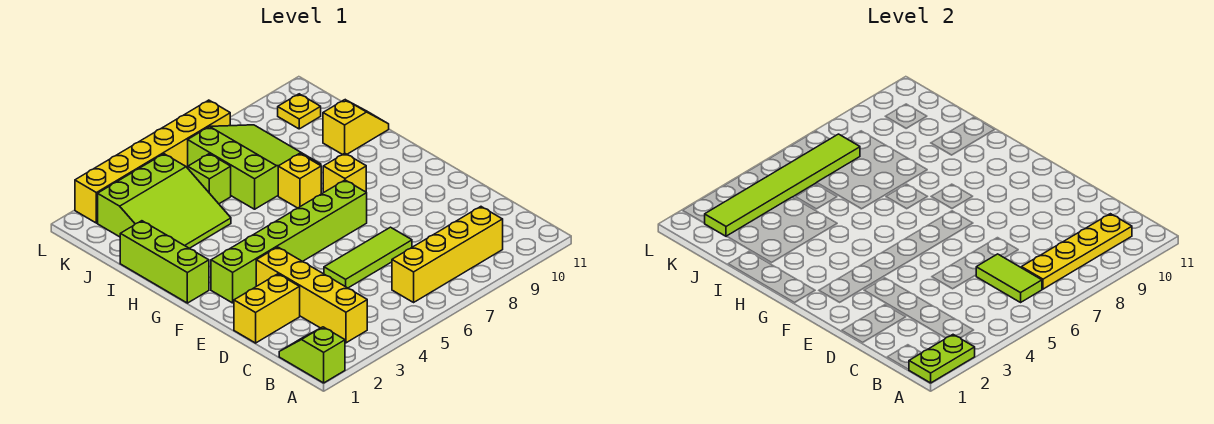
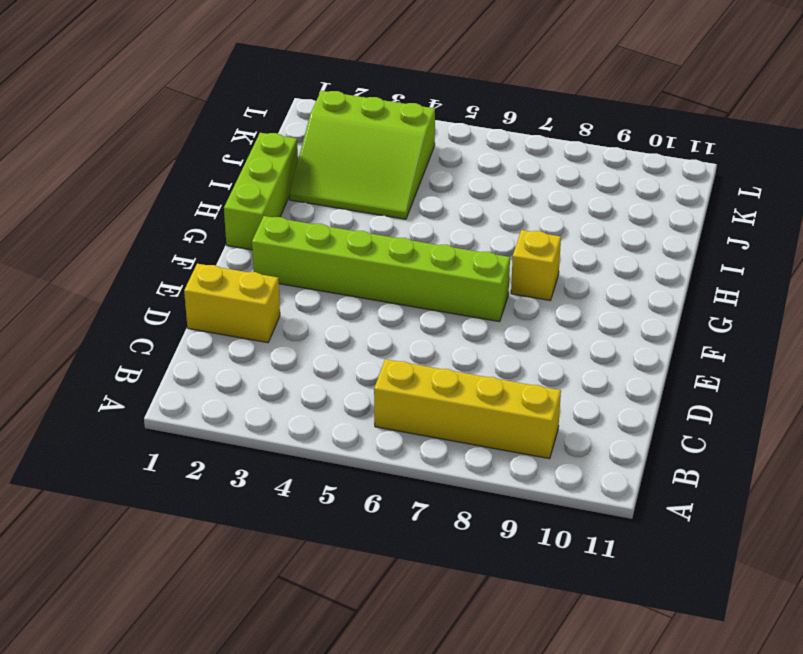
none -> lime 1x2 slope [279,327,345,383]
none -> yellow 1x4 brick [256,247,367,343]
none -> lime 1x3 tile [324,227,412,288]

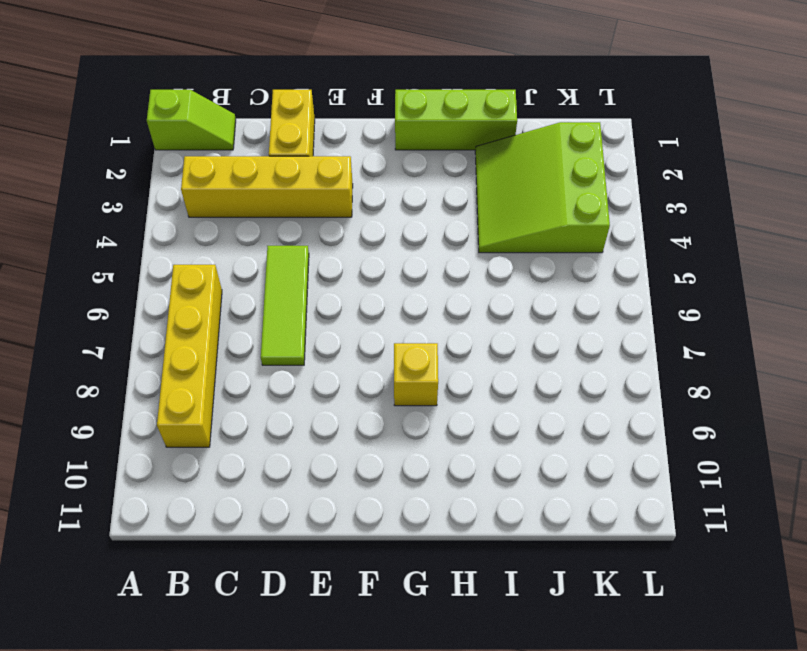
none -> lime 1x6 brick [211,180,367,303]
none -> yellow 1x1 brick [278,153,321,208]
none -> lime 3x3 slope [188,125,321,209]

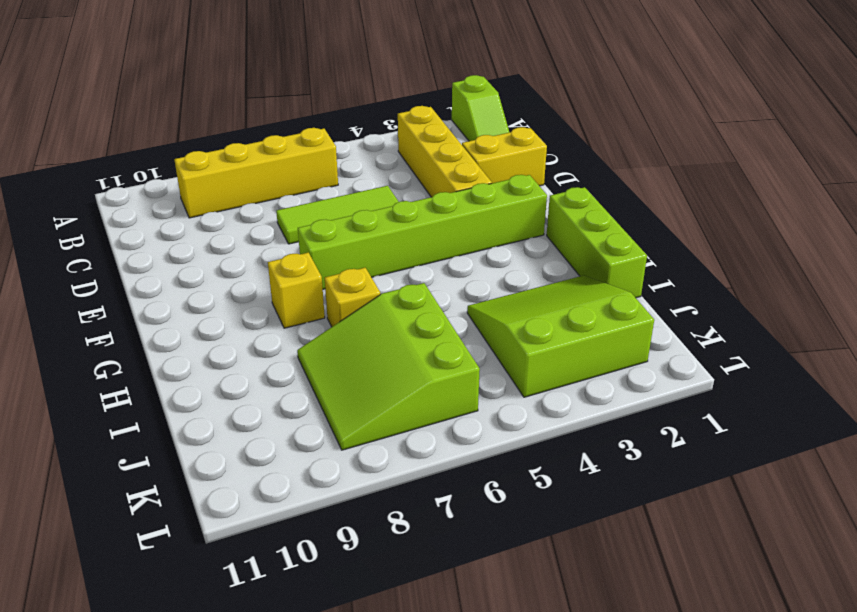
none -> yellow 1x2 slope [323,100,389,155]
none -> lime 1x1 brick [188,154,231,204]
none -> yellow 1x1 plate [278,94,321,129]

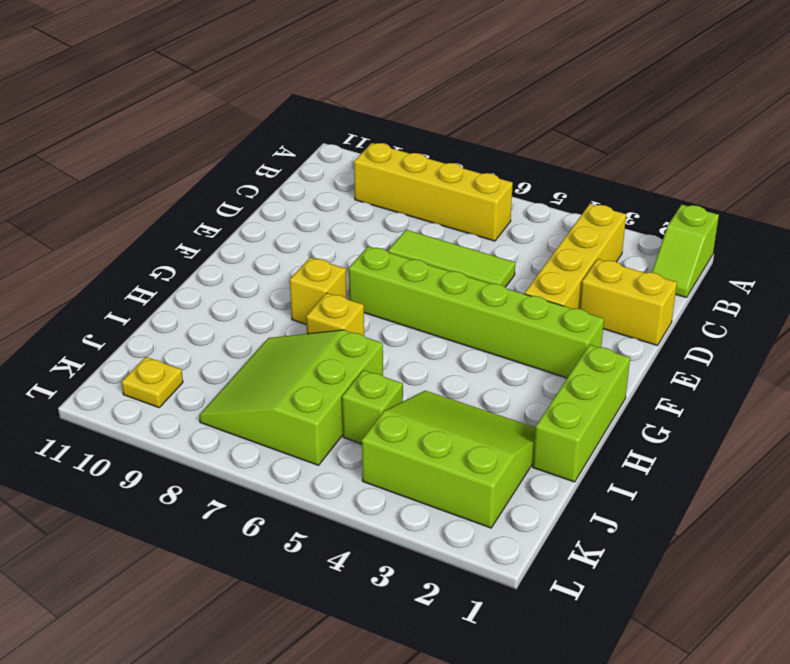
none -> yellow 1x2 slope [323,100,389,155]
none -> yellow 1x6 brick [75,100,230,223]
none -> lime 1x2 plate [909,335,975,383]

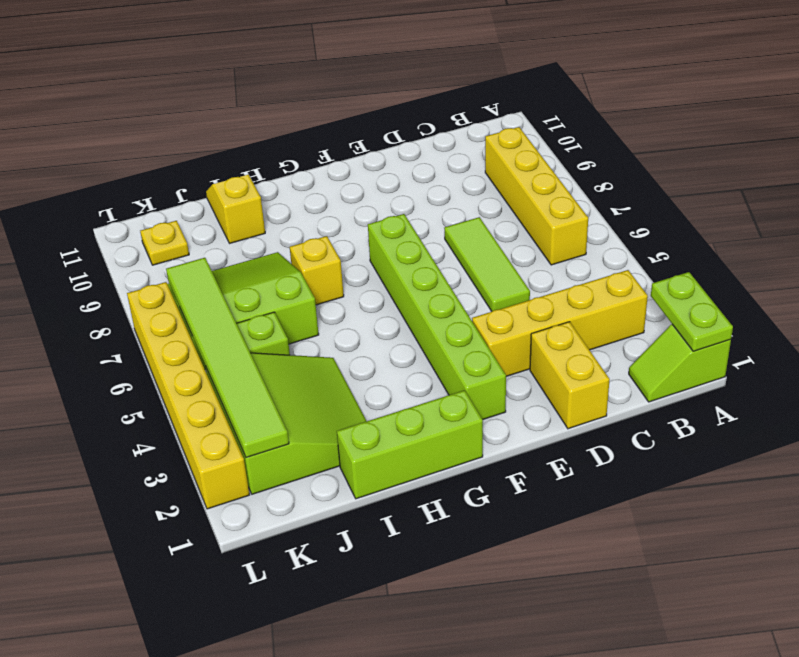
none -> yellow 1x1 brick [323,153,366,193]
none -> lime 1x2 tile [976,254,1042,302]
none -> yellow 1x4 plate [1021,214,1132,289]

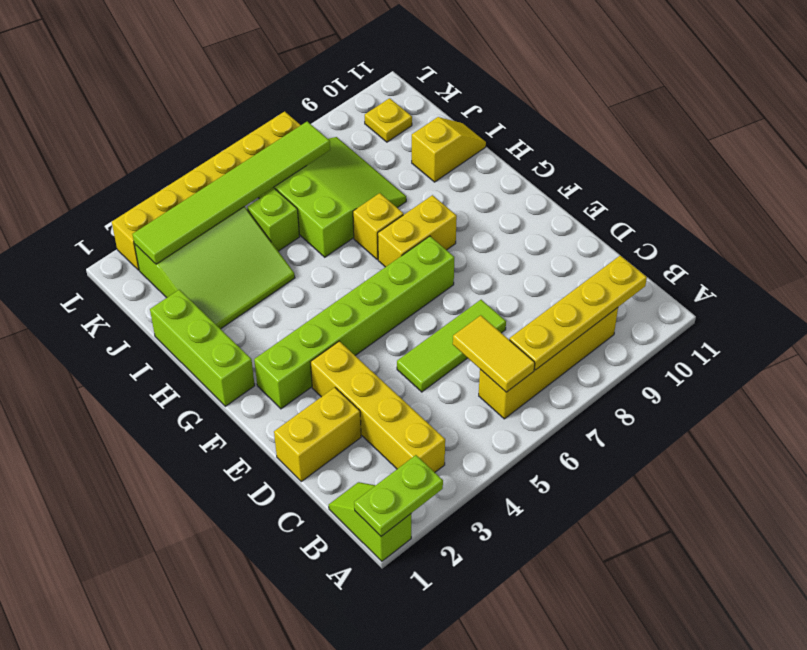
yellow 1x2 tile [453,315,535,392] -> lime 1x2 tile [976,254,1042,302]
yellow 1x2 brick [378,195,457,267] -> yellow 1x1 brick [323,153,366,193]

